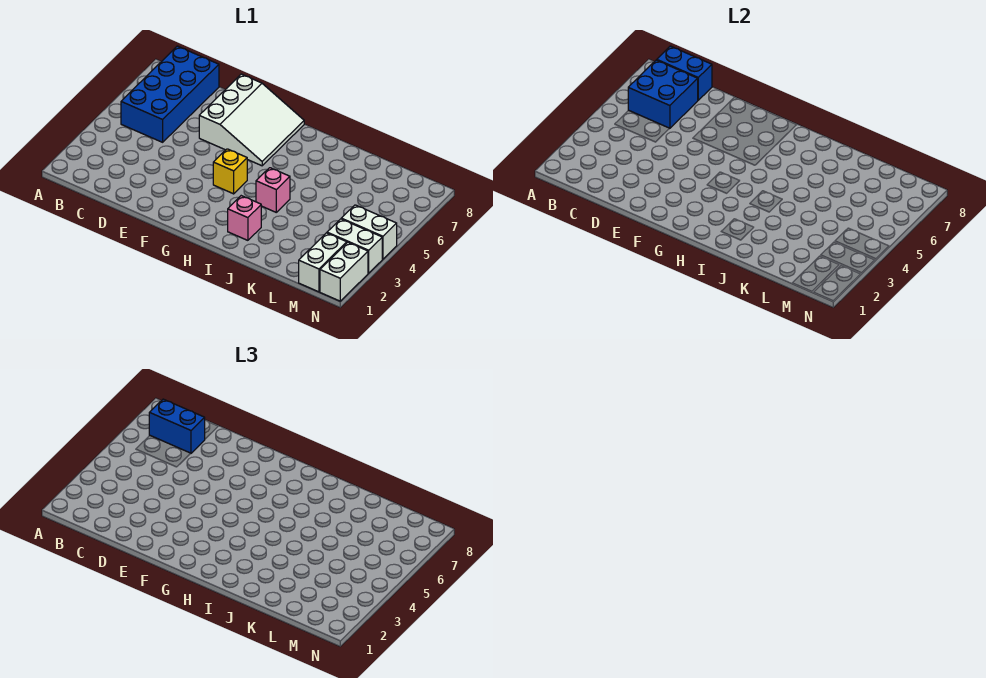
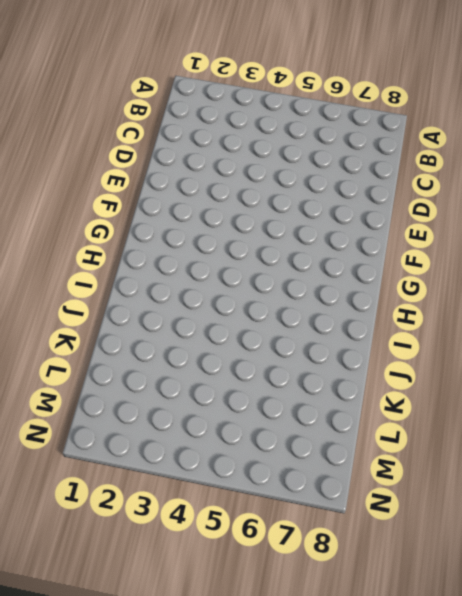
none -> blue 2x4 brick [121,46,219,142]
none -> white 3x3 slope [199,74,304,166]
none -> yellow 1x1 brick [213,149,247,194]

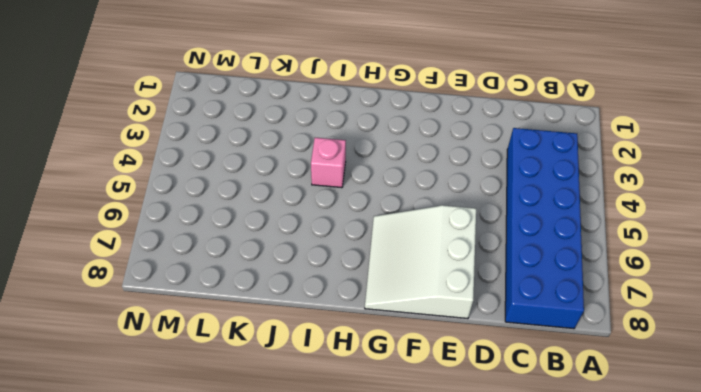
blue 2x6 brick [505,128,584,329] -> blue 2x4 brick [121,46,219,142]
none -> yellow 1x1 brick [213,149,247,194]
none -> pink 1x1 brick [228,196,261,240]
none -> white 1x2 brick [299,233,347,292]

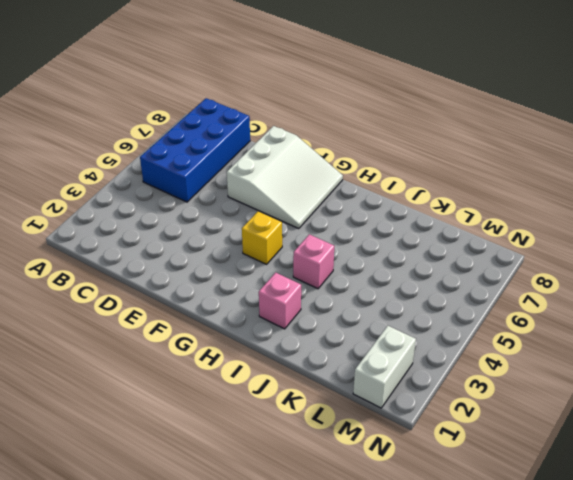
none -> white 1x2 brick [327,219,382,273]
none -> white 1x2 brick [341,205,397,259]
none -> white 1x2 brick [320,242,368,301]

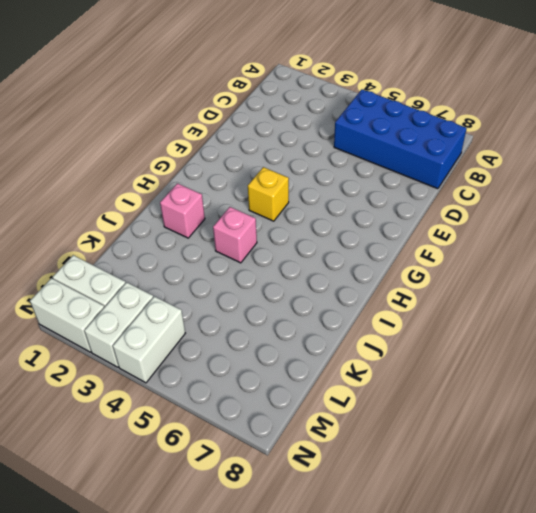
none -> white 3x3 slope [199,74,304,166]
none -> blue 2x2 brick [628,60,698,128]
none -> blue 1x2 brick [657,46,712,100]

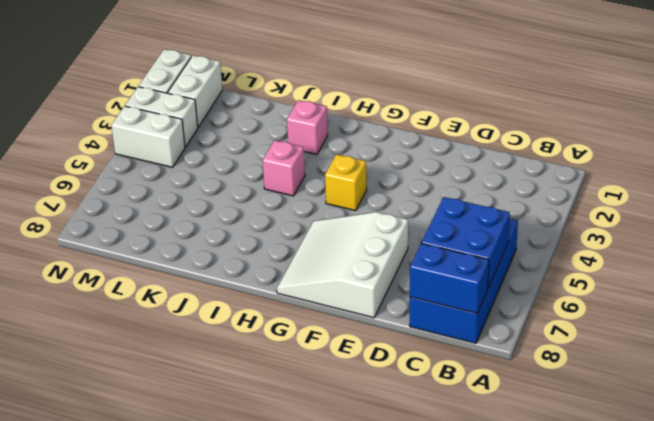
none -> blue 1x2 brick [149,399,205,453]

